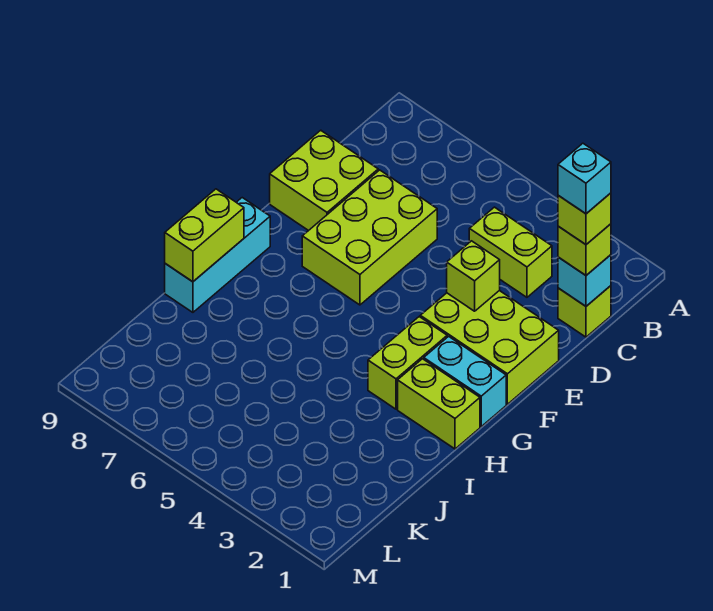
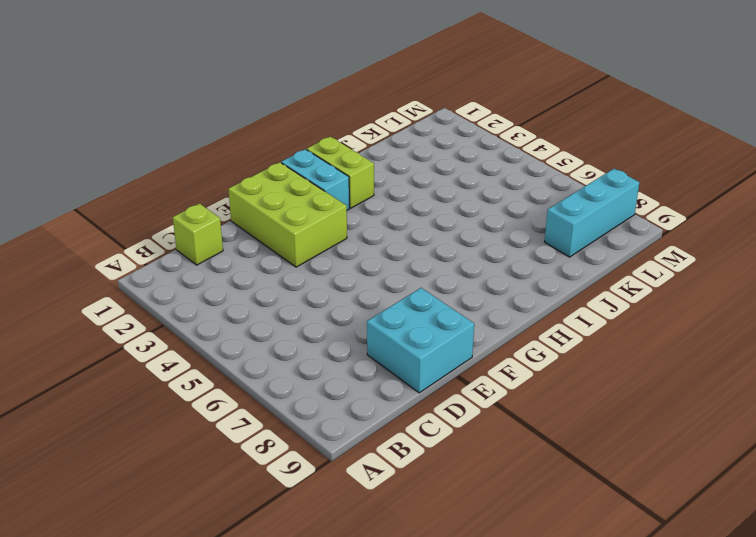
cyan 2x2 brick [367,288,474,393] -> lime 2x2 brick [270,130,378,231]
cyan 1x3 brick [545,169,639,257] -> cyan 1x3 brick moved to [165,198,270,312]
none -> lime 1x2 brick [469,207,552,297]
none -> lime 2x3 brick [302,170,437,305]
none -> lime 1x2 brick [368,317,447,409]

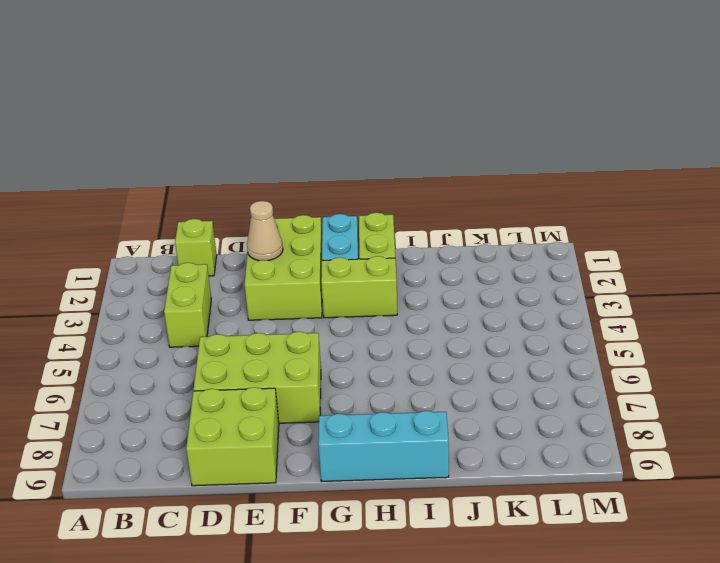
tan 1x1 cone [247,201,283,261] -> none
none -> cyan 1x1 brick [558,255,611,306]
none -> lime 1x1 brick [447,241,500,311]
none -> lime 1x2 brick [165,189,244,282]

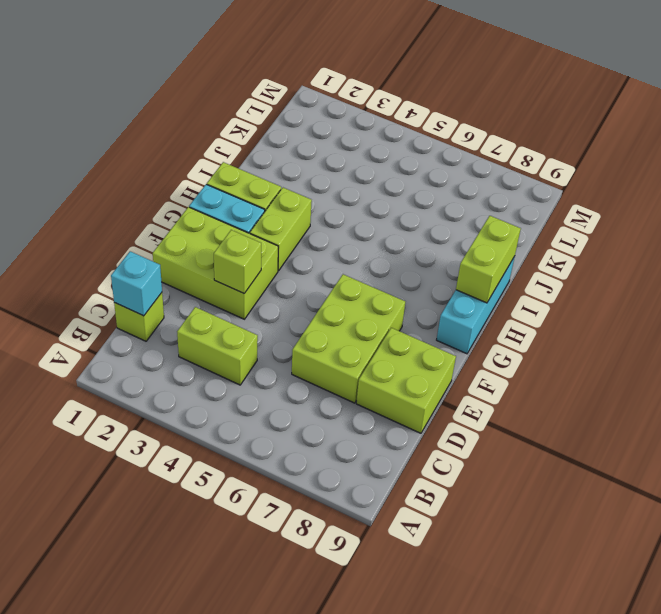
none -> lime 1x1 brick [558,224,611,275]
none -> lime 1x1 brick [558,193,611,245]
none -> cyan 1x1 brick [558,143,611,214]

